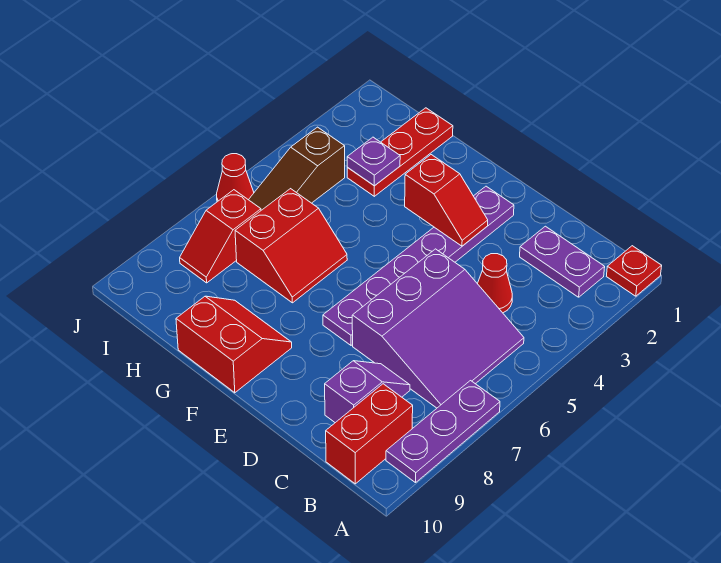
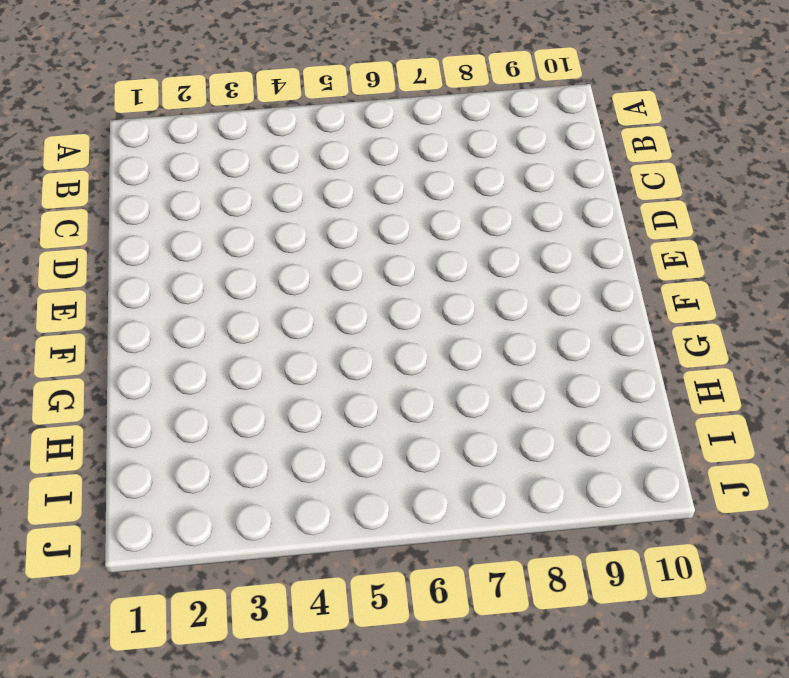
none -> red 1x1 plate [606,246,662,296]
none -> purple 1x3 plate [386,381,500,483]
none -> purple 1x2 plate [520,226,605,297]

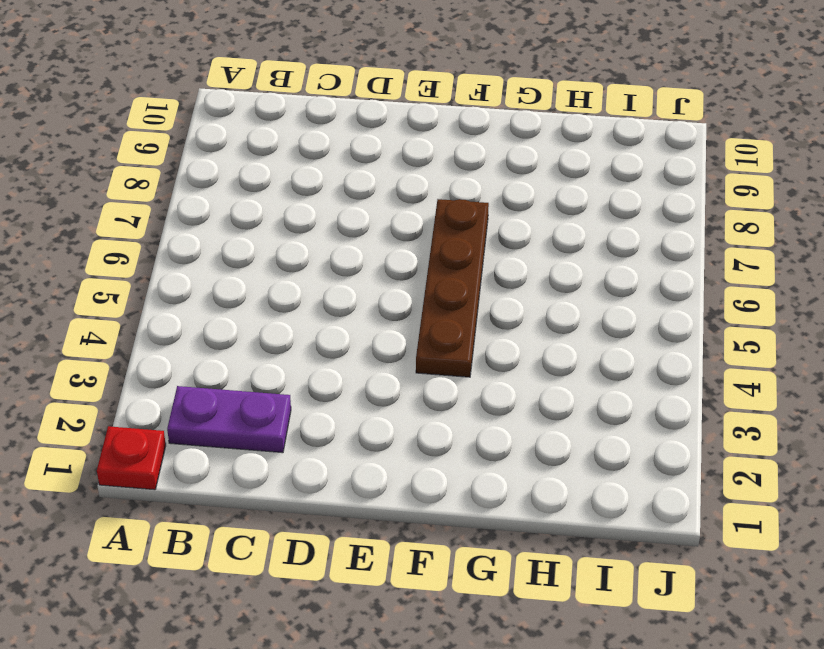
brown 1x4 plate [416,199,489,377] -> none
none -> purple 1x3 plate [386,381,500,483]
none -> purple 3x3 slope [352,249,524,408]
none -> red 1x2 brick [326,384,413,484]

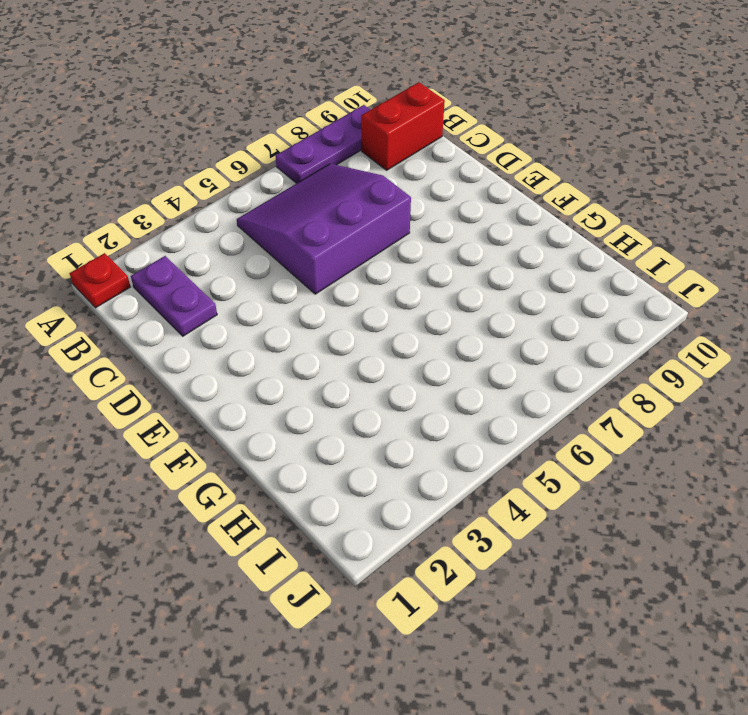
none -> red 1x1 cone [477,254,512,313]
none -> purple 1x2 slope [325,361,410,423]
none -> purple 1x6 plate [323,186,514,345]

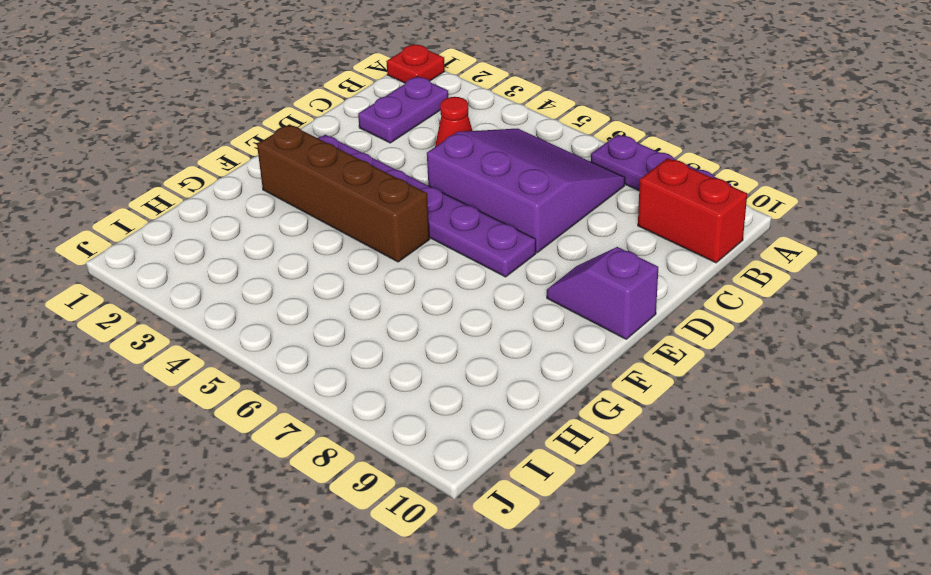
purple 1x2 slope [547,247,658,339] -> purple 1x2 slope moved to [325,361,410,423]
brown 1x4 brick [257,124,430,262] -> none
none -> red 2x2 slope [176,296,292,393]
none -> red 2x2 slope [235,189,347,303]
none -> red 1x3 plate [347,108,453,196]

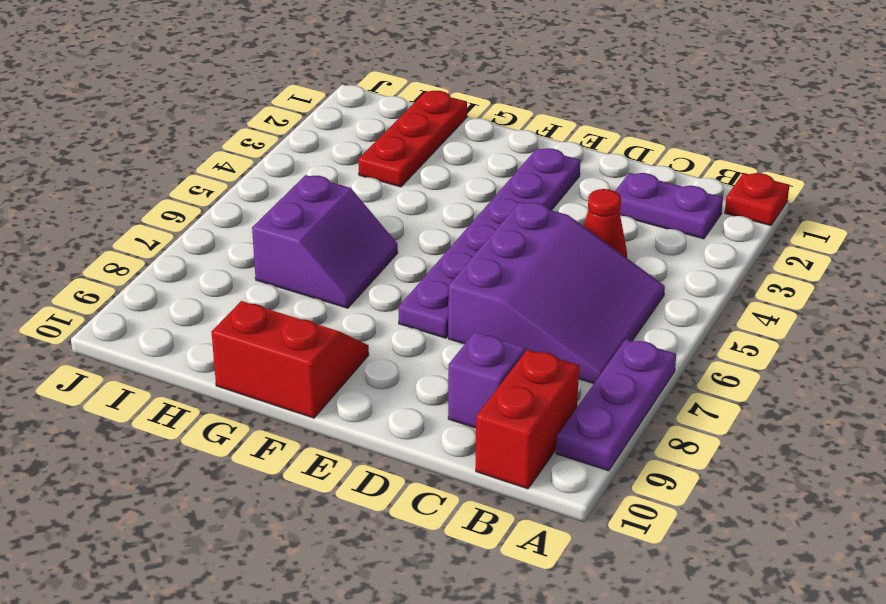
purple 2x2 slope [252,175,398,308] -> red 2x2 slope [235,189,347,303]
none -> brown 1x3 slope [249,127,345,210]
none -> red 1x2 slope [180,190,261,283]
none -> red 1x1 cone [217,154,254,202]

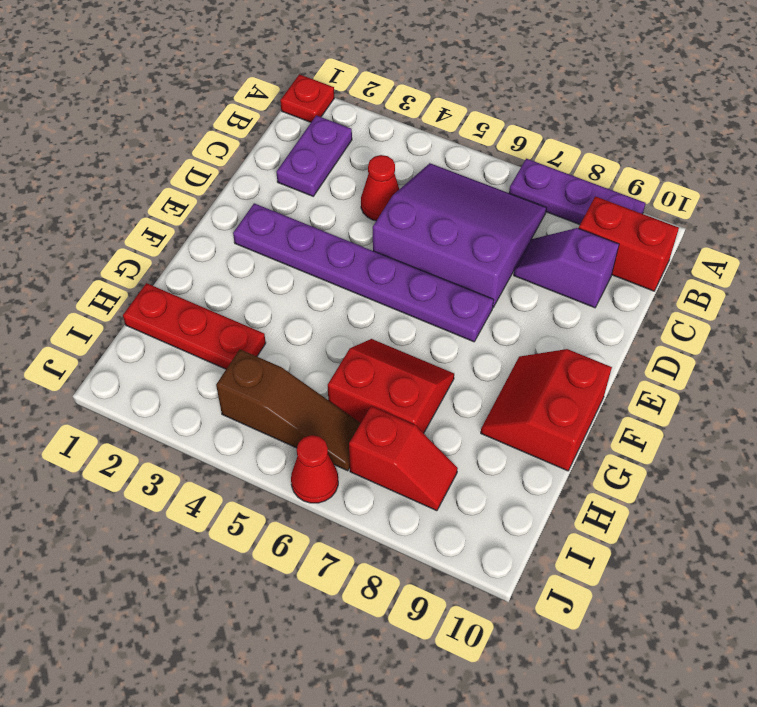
none -> red 1x2 slope [405,155,488,246]
none -> purple 1x1 plate [347,137,400,186]

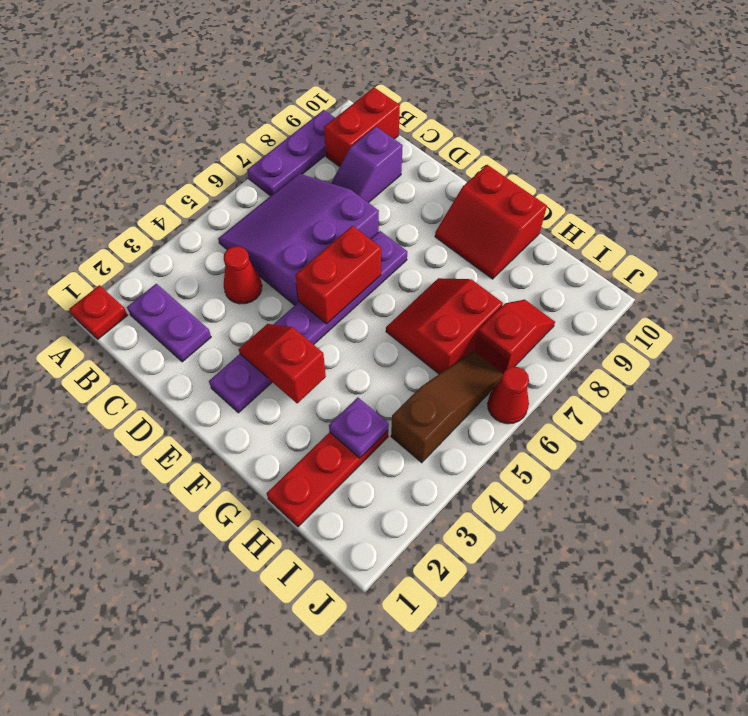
red 1x2 brick [295,226,381,324] -> none

